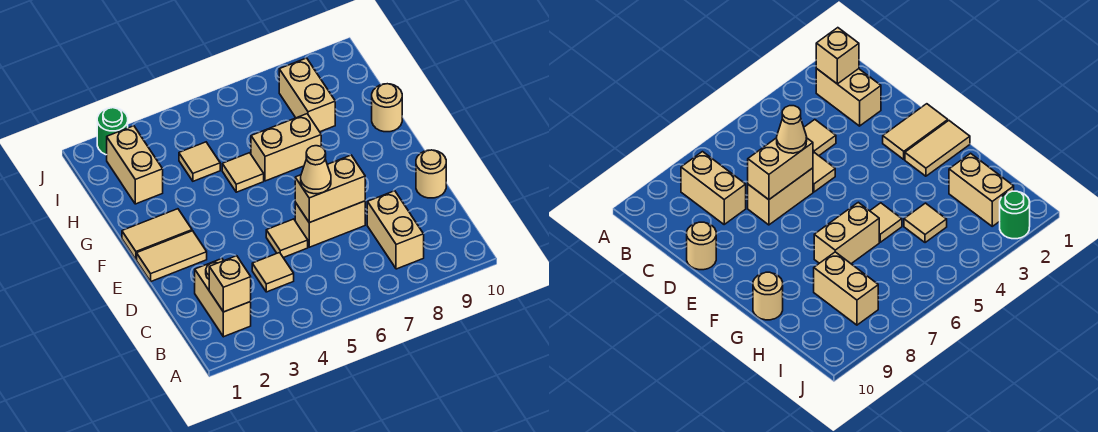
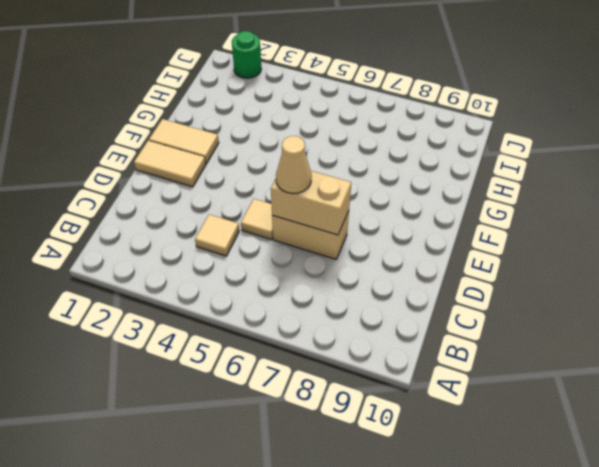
none -> tan 1x2 brick [195,259,251,337]
none -> tan 1x2 brick [367,191,424,269]
none -> tan 1x1 round brick [416,150,446,198]

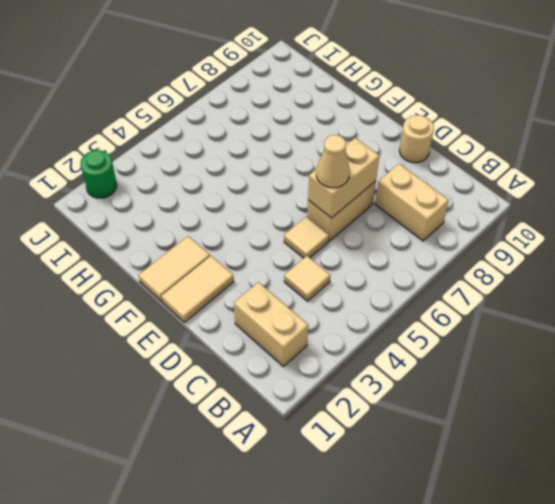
none -> tan 1x1 tile [222,153,264,192]
none -> tan 1x2 brick [251,114,321,181]
none -> tan 1x1 round brick [372,84,402,132]

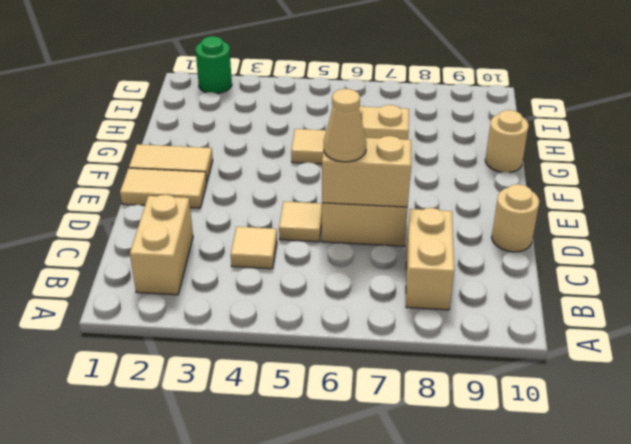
none -> tan 1x2 brick [107,126,163,204]
none -> tan 1x1 tile [179,142,220,181]
none -> tan 1x2 brick [279,58,335,132]

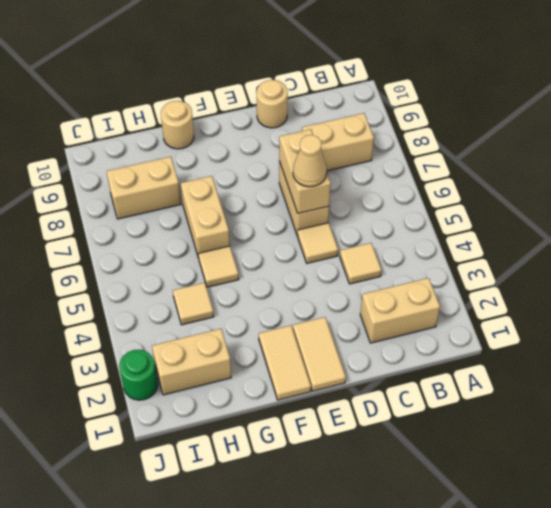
none -> tan 1x1 brick [209,256,251,312]

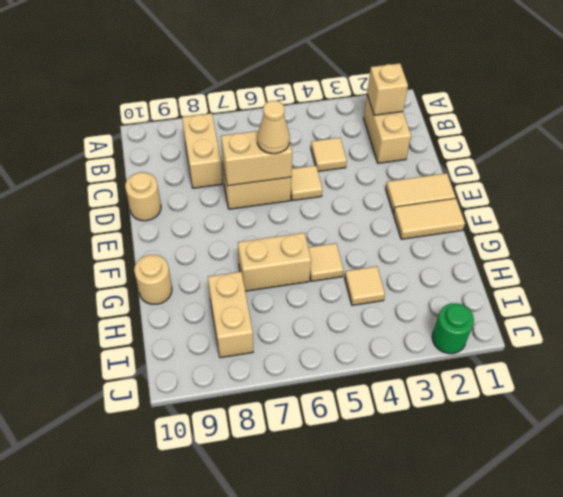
none -> tan 1x2 brick [107,126,163,204]

